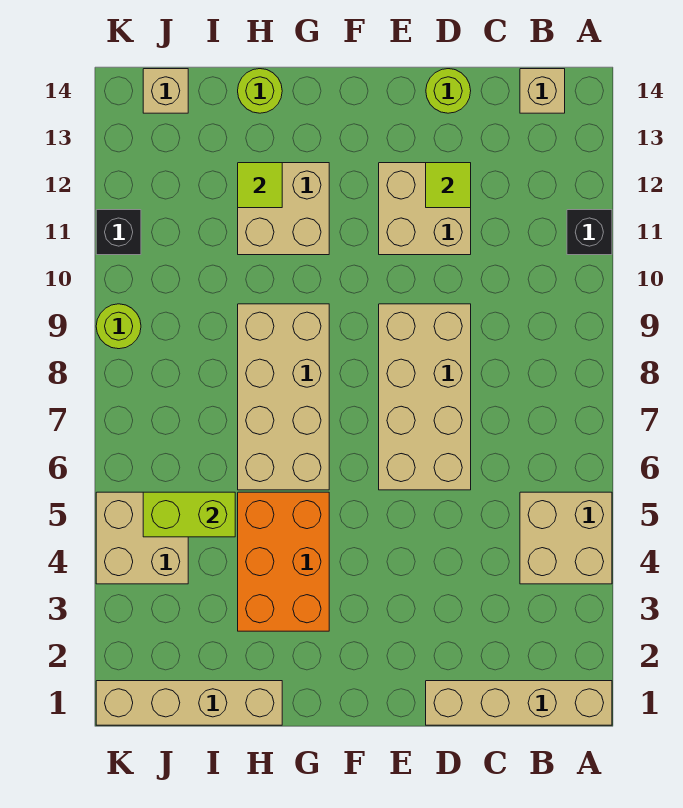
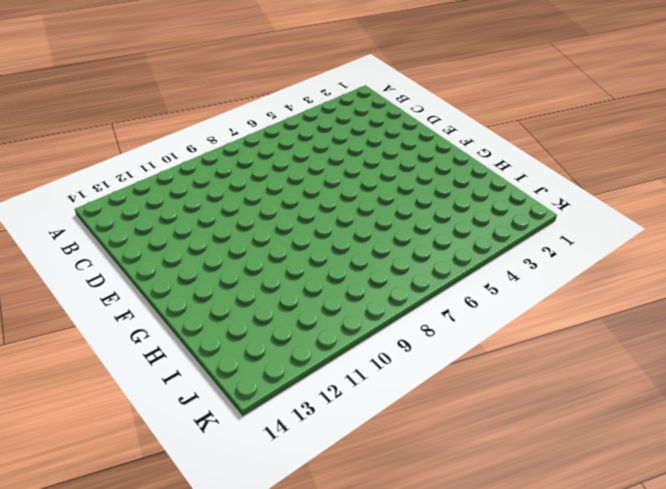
none -> tan 1x4 brick [426,681,612,725]
none -> tan 2x2 brick [520,492,612,584]
none -> black 1x1 brick [567,210,612,255]

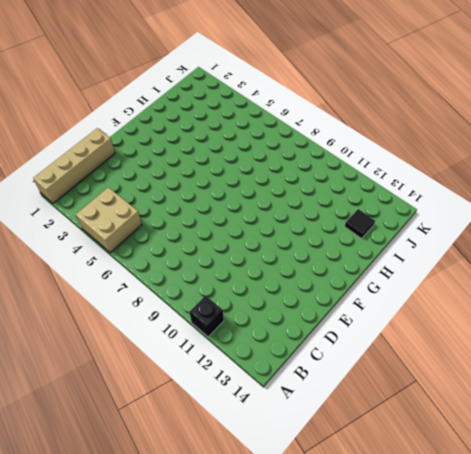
black 1x1 tile [345,209,375,238] -> none
none -> tan 1x1 brick [520,69,565,113]
none -> tan 2x4 brick [379,304,471,490]
none -> tan 2x2 brick [379,163,471,255]

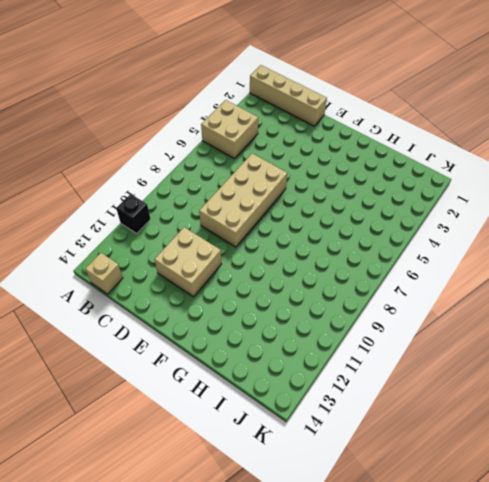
none -> lime 1x1 round brick [426,69,471,113]
none -> orange 2x3 brick [238,492,329,631]
none -> tan 2x4 brick [238,304,329,490]

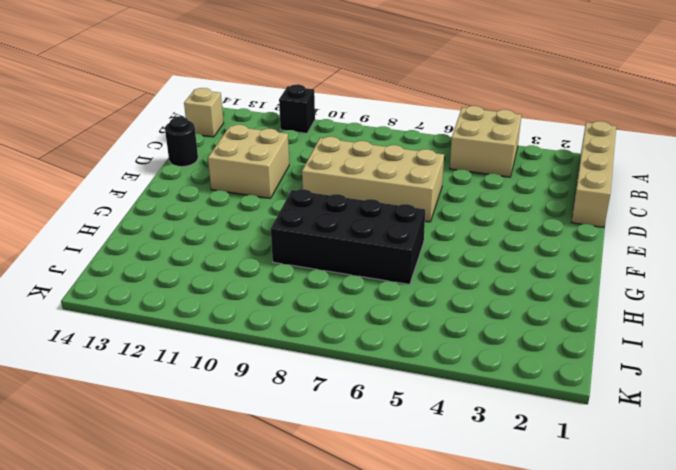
black 1x1 round brick [165,117,198,167] -> lime 1x1 round brick [426,69,471,113]
black 2x4 brick [271,189,425,284] -> tan 2x4 brick [238,304,329,490]
none -> orange 2x3 brick [238,492,329,631]
none -> tan 2x2 brick [238,163,329,255]
none -> tan 1x4 brick [96,681,282,725]

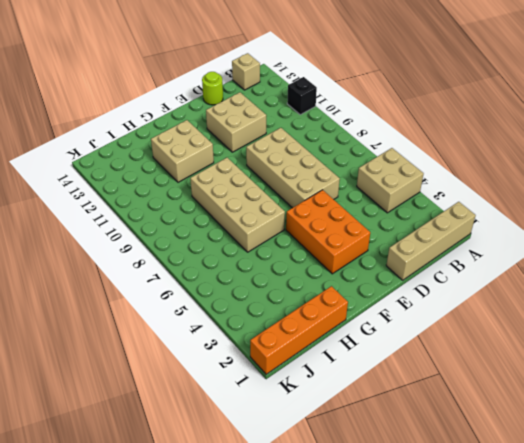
orange 2x3 brick [286,190,370,274] -> orange 2x3 brick moved to [238,492,329,631]
orange 1x4 brick [250,286,348,374] -> tan 1x4 brick [96,681,282,725]
none -> lime 1x1 round brick [238,69,282,113]
none -> tan 2x2 brick [96,492,188,584]
none -> tan 1x1 brick [143,69,188,113]

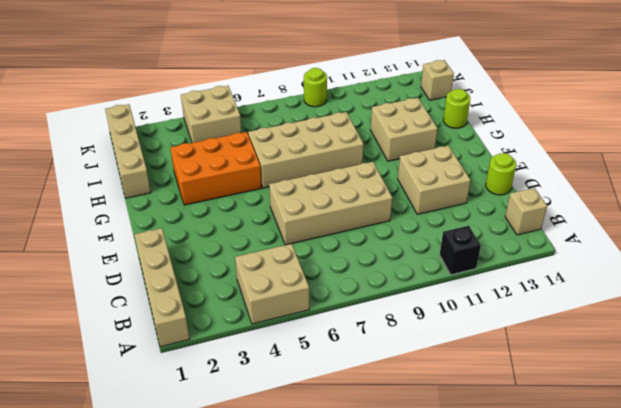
none -> black 1x1 brick [96,210,141,255]
none -> lime 1x1 tile [426,163,471,208]
none -> lime 1x1 tile [238,163,282,208]

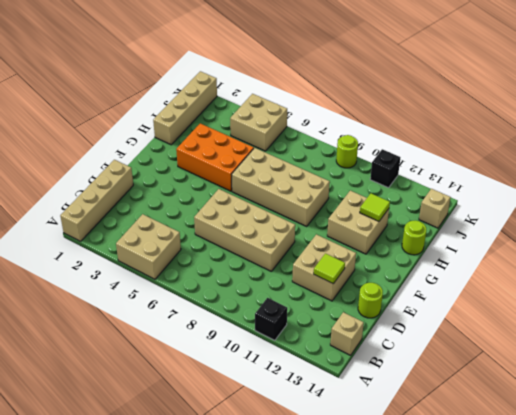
none -> lime 1x2 brick [143,492,235,537]

